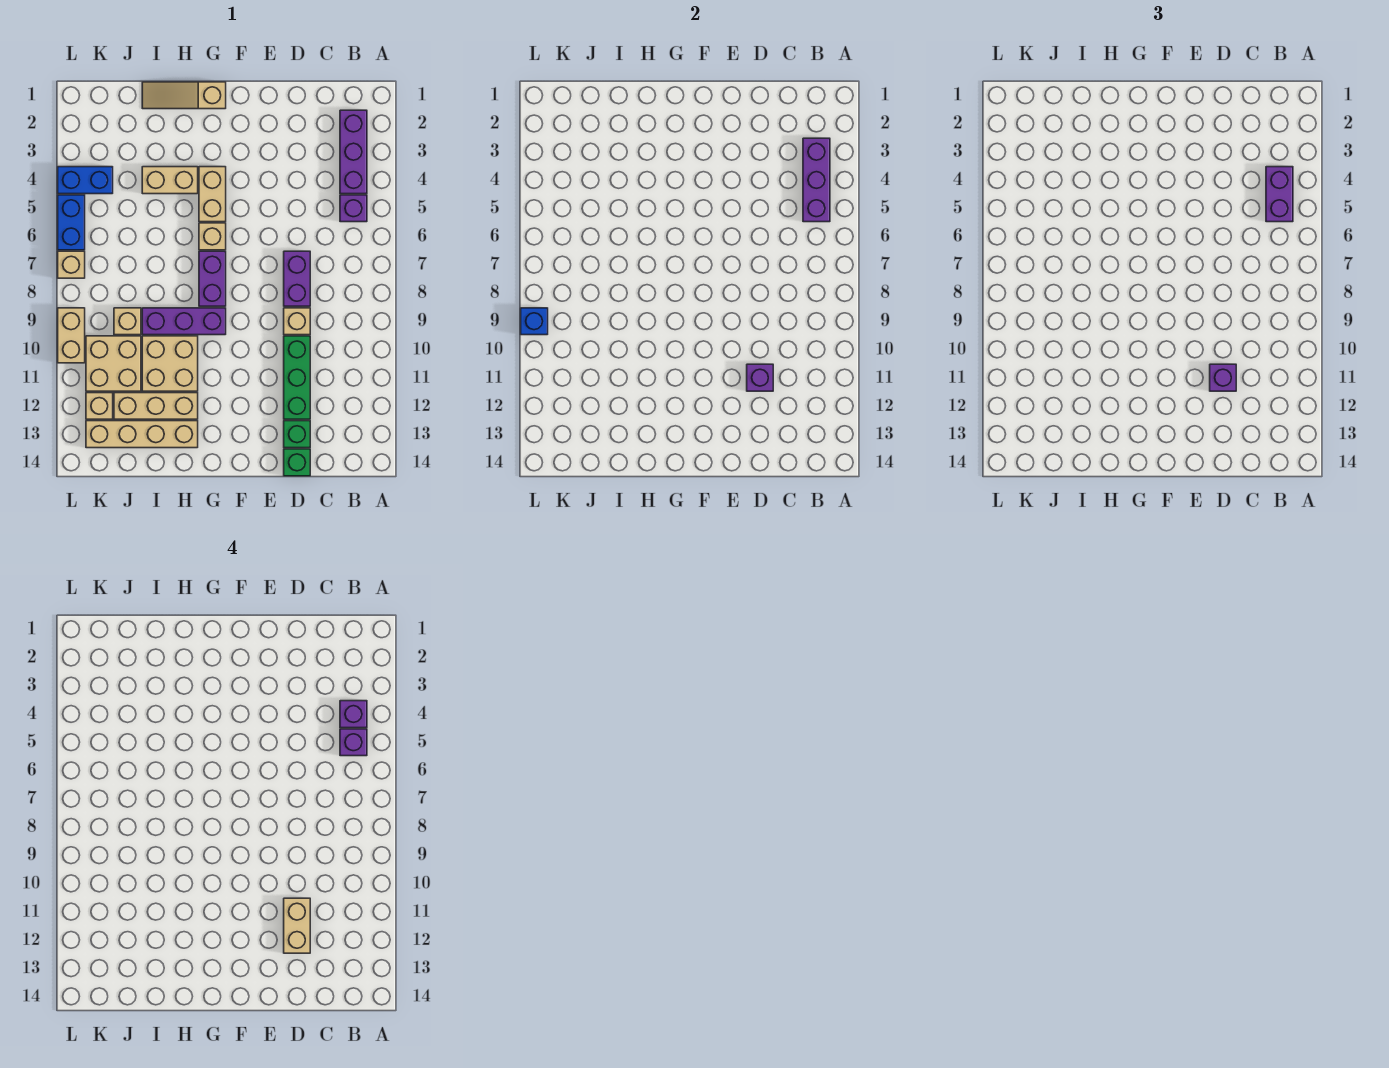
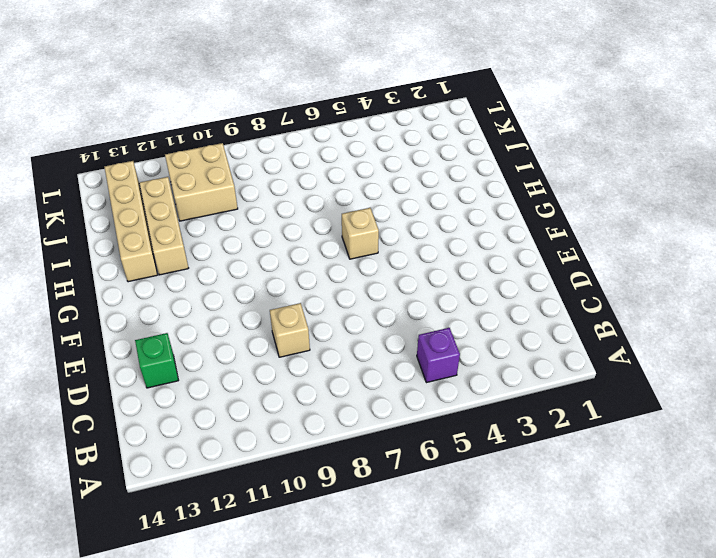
none -> purple 1x3 brick [340,110,367,194]
none -> purple 1x2 brick [284,251,310,306]
none -> green 1x3 brick [284,336,310,419]
none -> green 1x1 brick [284,449,310,476]

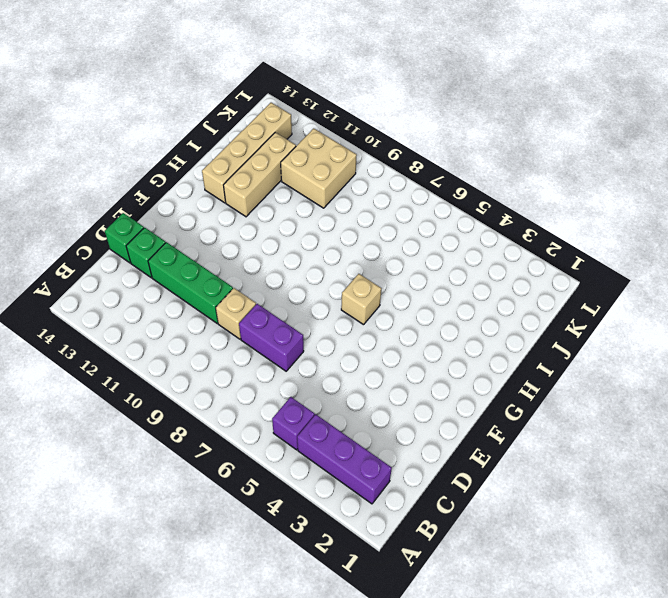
none -> tan 1x3 slope [142,82,226,109]
none -> tan 1x2 brick [199,167,226,222]
none -> purple 1x2 brick [199,251,226,306]
none -> purple 1x3 brick [142,308,226,335]

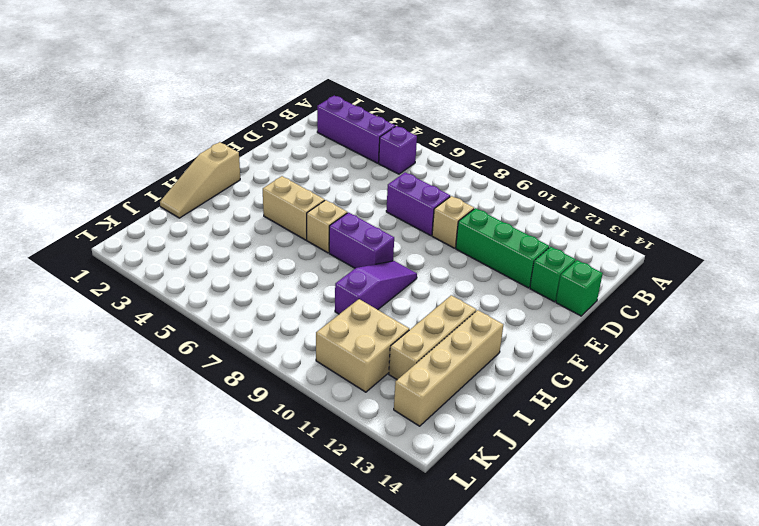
purple 1x3 slope [335,261,417,314] -> purple 1x3 brick [142,308,226,335]
none -> tan 1x2 brick [142,167,198,194]
none -> tan 2x2 brick [142,336,198,391]
none -> tan 1x1 brick [114,308,141,335]
none -> blue 1x2 brick [58,167,113,194]

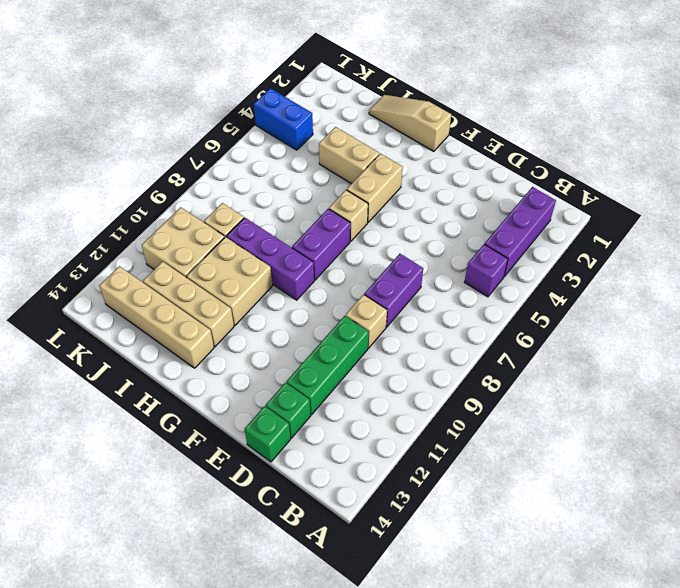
none -> tan 1x1 brick [86,393,113,419]
none -> blue 1x2 brick [58,195,85,250]
none -> tan 1x1 brick [58,251,85,278]
none -> tan 1x2 brick [58,308,85,363]

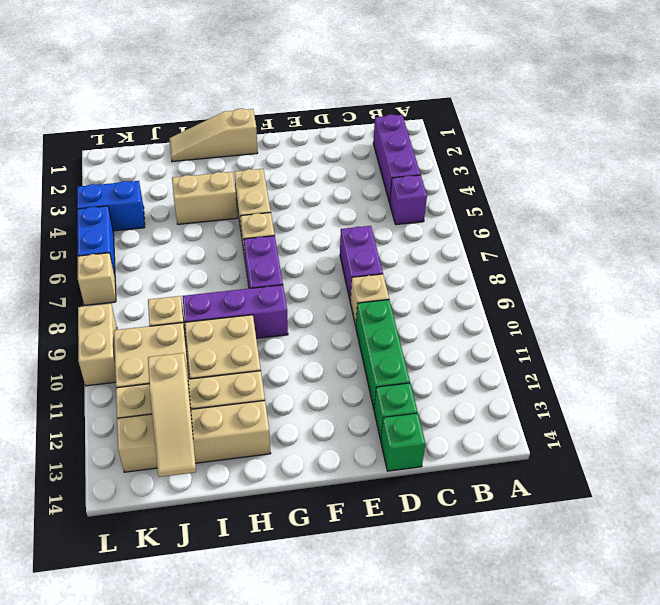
tan 1x3 slope [148,353,196,477] -> none
none -> purple 1x3 brick [803,138,830,222]
none -> purple 1x1 brick [747,364,773,391]
none -> blue 1x1 brick [521,308,548,335]
none -> purple 1x2 brick [1266,167,1293,222]

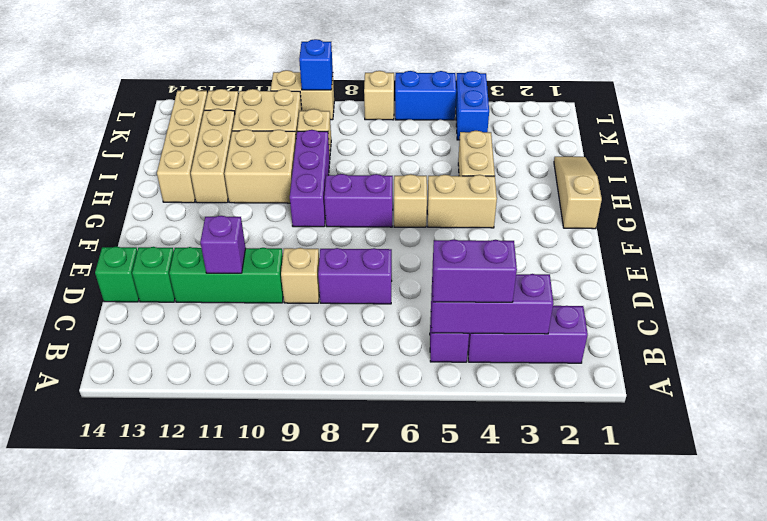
none -> purple 1x1 brick [1210,364,1236,391]
none -> purple 1x1 brick [340,701,367,728]
none -> purple 1x1 brick [340,729,367,756]
none -> tan 1x2 brick [284,898,310,953]

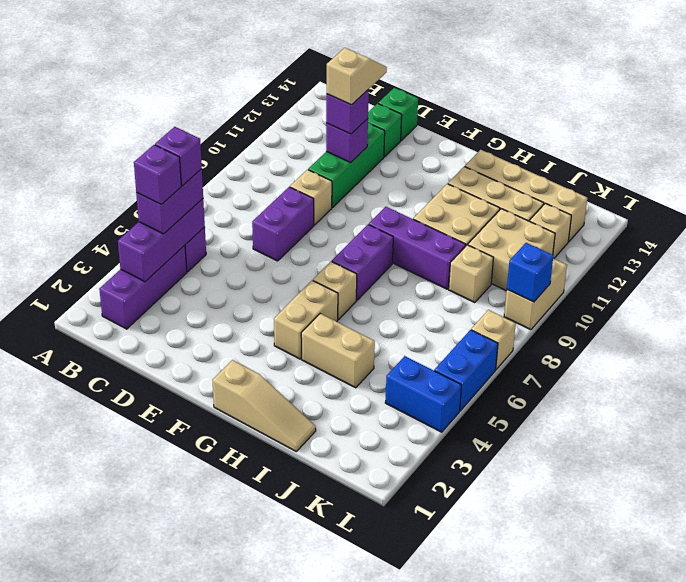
tan 1x2 slope [327,48,387,105] -> tan 1x2 brick [284,898,310,953]

